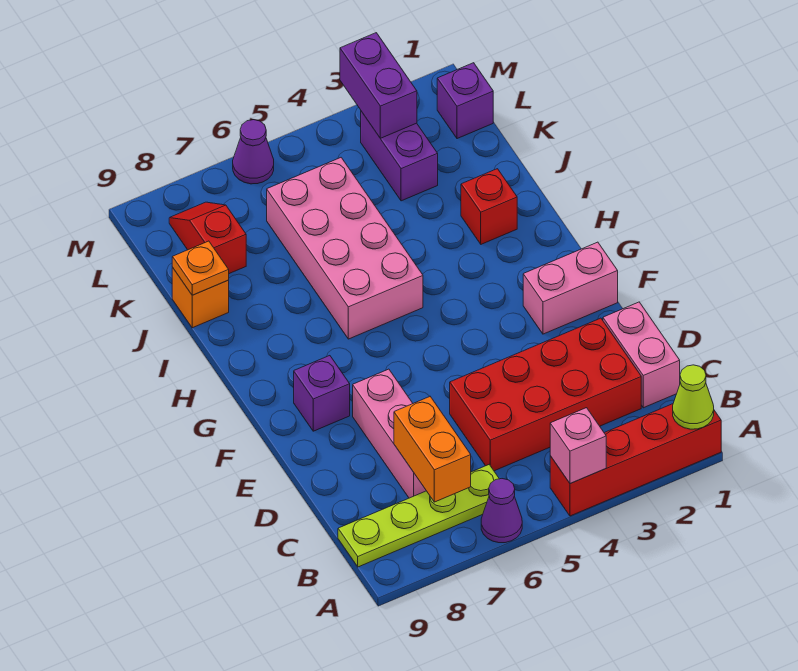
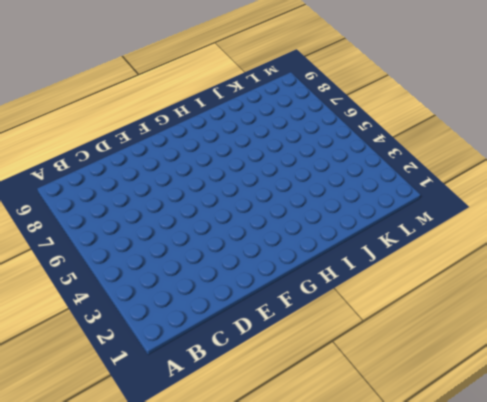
none -> red 1x4 brick [550,404,721,516]
none -> purple 1x1 cone [481,479,522,543]
none -> lime 1x4 plate [338,465,499,567]

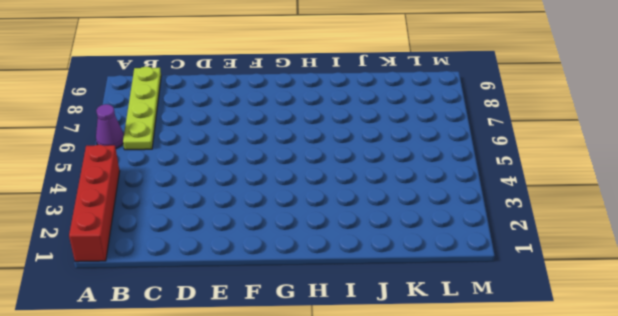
none -> pink 1x2 brick [603,302,680,408]
none -> red 2x4 brick [450,318,641,471]
none -> pink 1x3 brick [353,369,426,498]

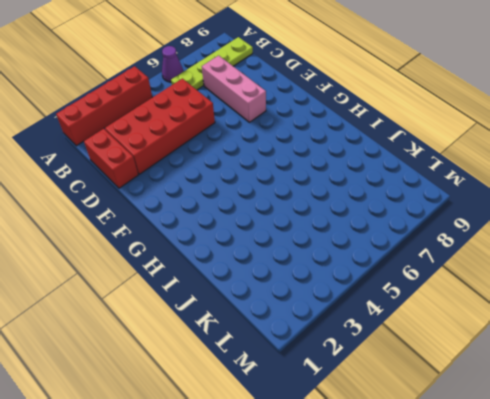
red 1x2 brick [84,129,138,188] -> pink 1x2 brick [603,302,680,408]
none -> pink 1x2 brick [523,242,618,334]
none -> purple 1x1 brick [294,356,350,431]
none -> pink 2x4 brick [267,158,423,339]

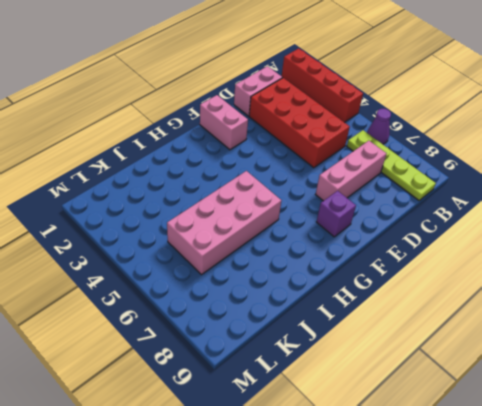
none -> red 1x1 brick [461,169,517,244]
none -> orange 1x1 brick [172,268,229,328]
none -> purple 1x2 brick [361,111,438,201]

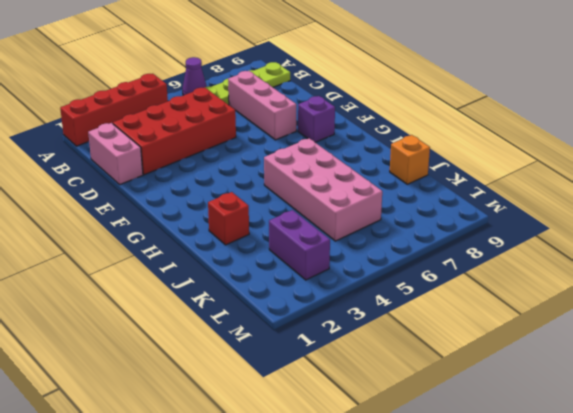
none -> pink 1x2 brick [523,242,618,334]
none -> red 1x2 slope [169,202,246,274]
none -> purple 1x1 brick [437,63,493,139]

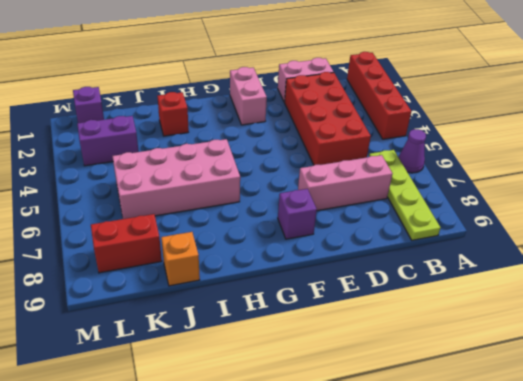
red 1x2 brick [91,214,162,273] -> red 1x2 slope [169,202,246,274]
none -> purple 1x1 cone [233,120,274,184]
none -> lime 1x1 cone [673,365,714,429]
none -> pink 1x1 brick [550,408,606,484]

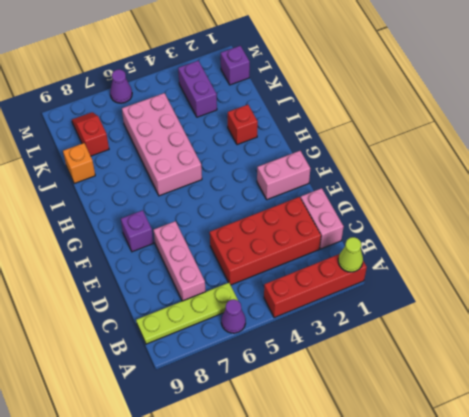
none -> pink 1x1 brick [550,408,606,484]
none -> orange 1x2 brick [394,397,471,502]
none -> orange 1x1 plate [172,241,229,295]

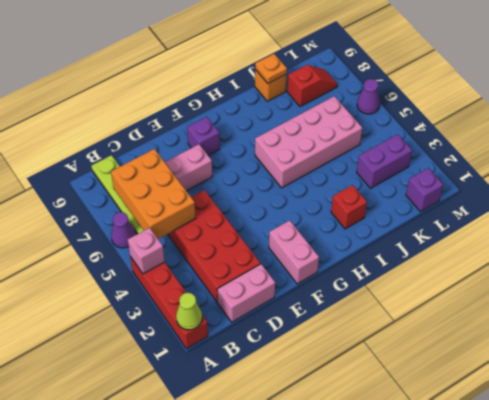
orange 2x3 brick [111,149,196,239] -> orange 1x2 brick [394,397,471,502]
none -> purple 1x2 brick [340,33,417,139]

